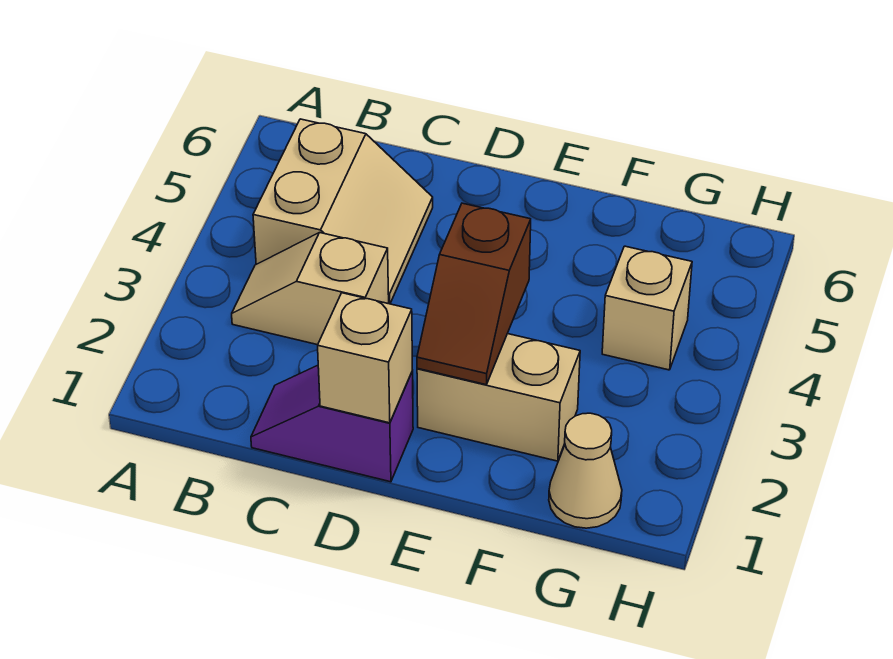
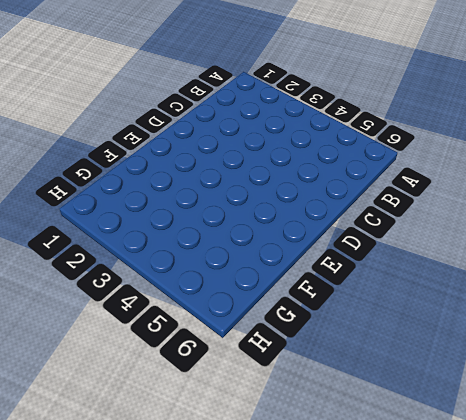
none -> tan 1x2 slope [232,233,389,345]
none -> tan 2x2 slope [253,119,433,304]

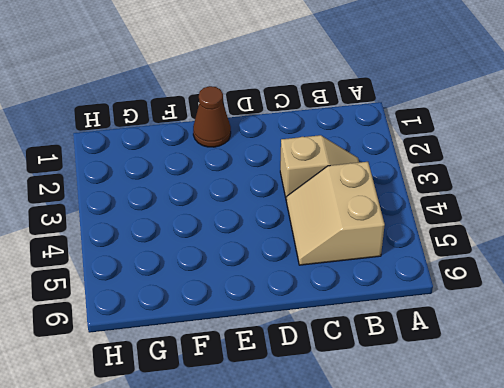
brown 1x1 cone [193,86,231,147] -> none
none -> purple 1x2 slope [251,365,413,482]
none -> tan 1x2 brick [417,334,580,461]

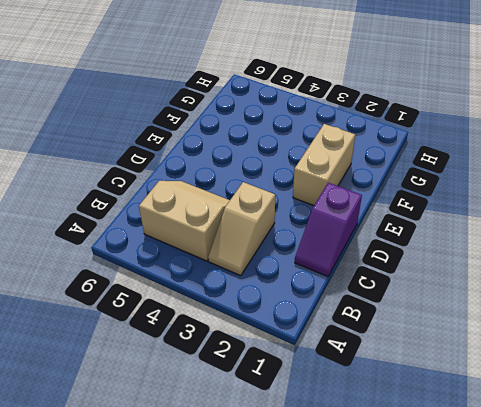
none -> tan 1x1 cone [549,413,622,528]
none -> tan 1x1 brick [602,246,692,370]

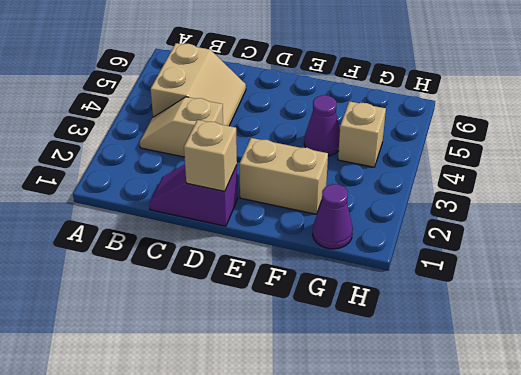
purple 1x1 cone [304,95,340,156] -> none
purple 1x1 cone [313,184,353,249] -> tan 1x1 cone [549,413,622,528]
none -> brown 1x2 slope [417,203,531,385]

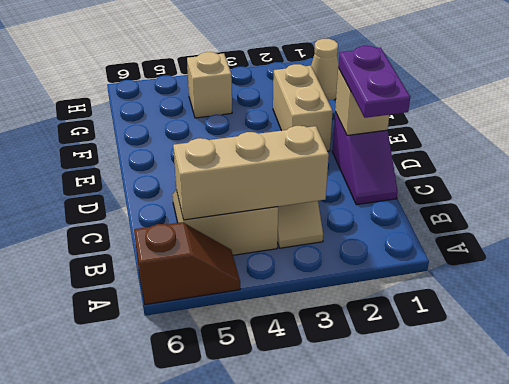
brown 1x2 slope [134,222,240,305] -> brown 1x2 slope moved to [417,203,531,385]
tan 1x3 brick [173,126,329,220] -> none
purple 1x2 plate [338,46,410,118] -> none

